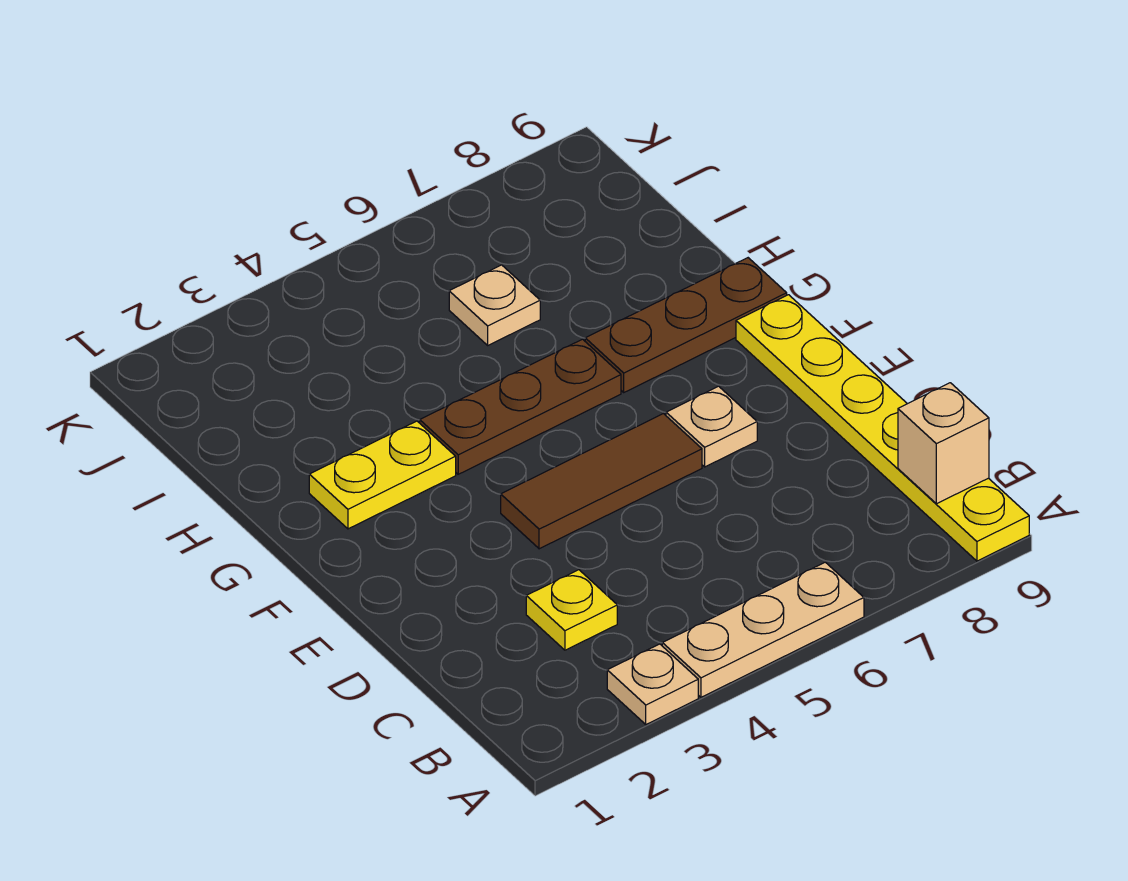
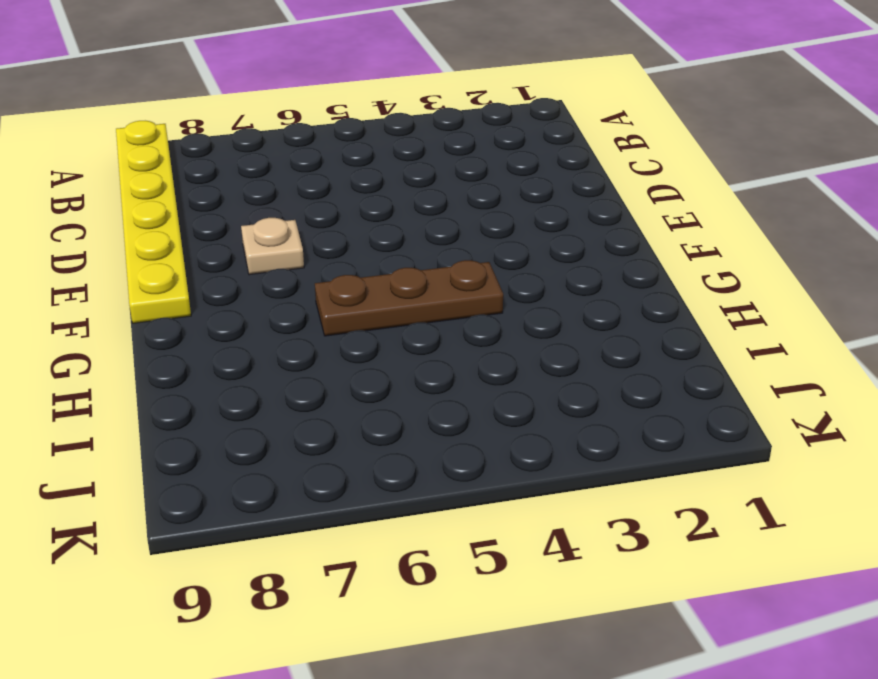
none -> tan 1x1 plate [607,644,698,724]
none -> tan 1x3 plate [662,562,864,697]

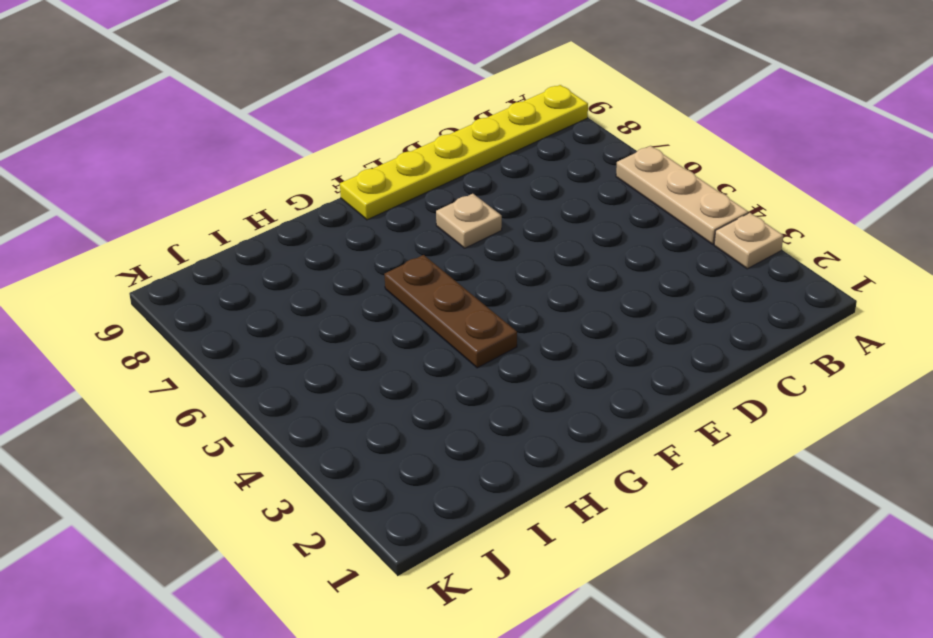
none -> yellow 1x1 plate [526,570,617,650]
none -> brown 1x3 tile [501,414,702,549]

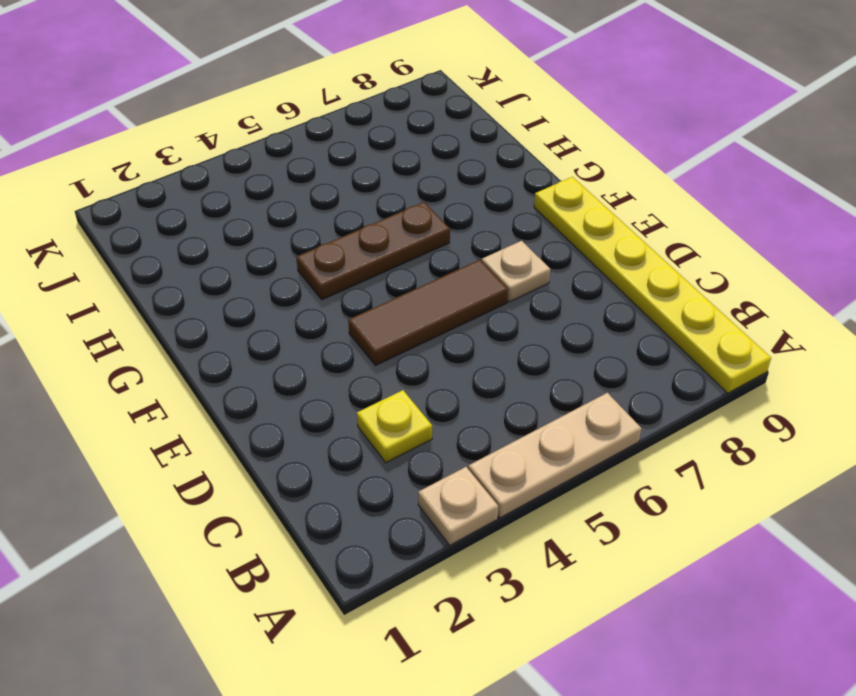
none -> yellow 1x2 plate [309,421,456,529]
none -> brown 1x3 plate [585,258,787,392]

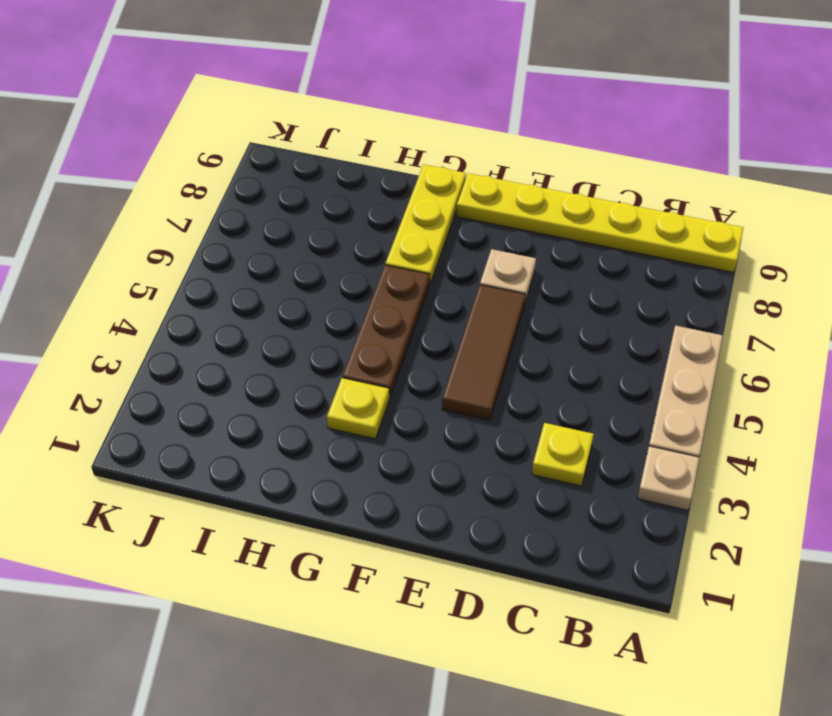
yellow 1x1 plate [327,378,389,439] -> yellow 1x2 plate [309,421,456,529]
yellow 1x3 plate [386,165,466,284] -> brown 1x3 plate [585,258,787,392]
none -> tan 1x1 plate [449,265,540,345]
none -> tan 1x1 brick [898,383,989,504]

